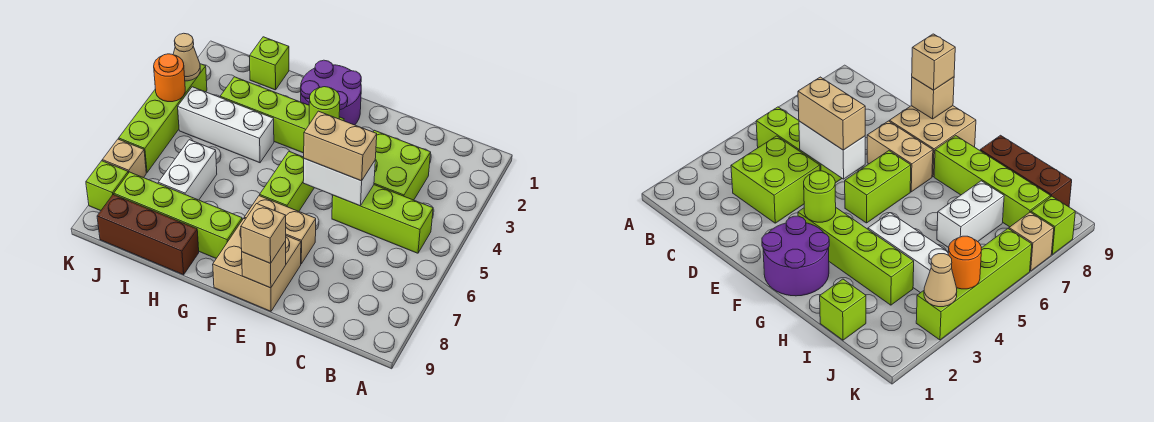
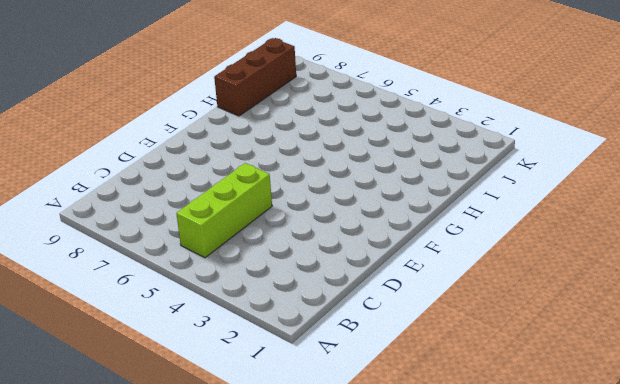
none -> lime 2x2 brick [373,130,431,200]
none -> tan 1x2 brick [244,196,316,264]
none -> tan 2x2 brick [213,219,301,311]

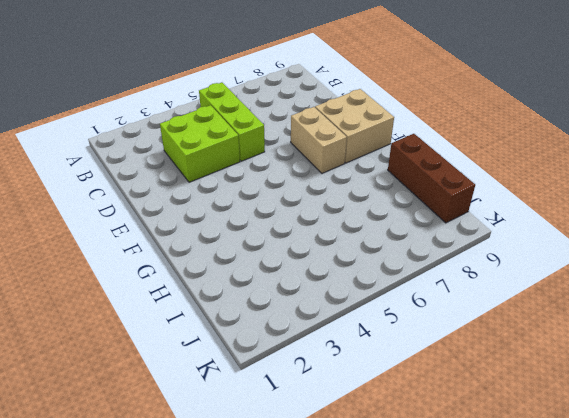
none -> purple 2x2 round brick [301,60,361,125]
none -> lime 1x4 brick [220,77,344,153]
none -> lime 1x2 brick [260,152,314,211]

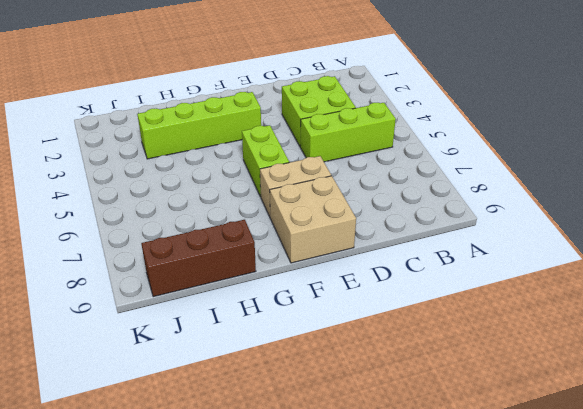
none -> purple 2x2 round brick [301,60,361,125]
none -> lime 1x4 brick [114,172,242,258]
none -> white 1x3 brick [178,87,274,163]

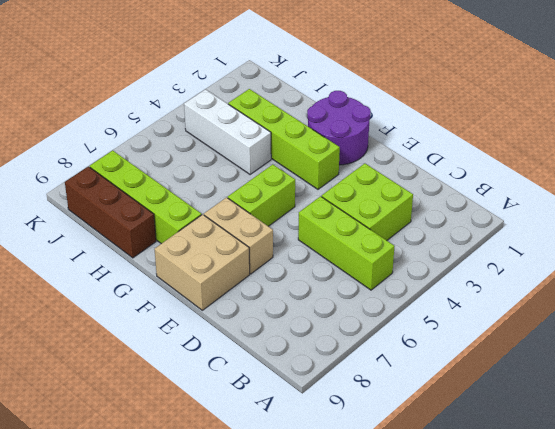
none -> lime 1x1 brick [249,37,289,90]
none -> white 1x2 brick [158,140,217,200]
none -> lime 1x4 brick [119,64,207,173]

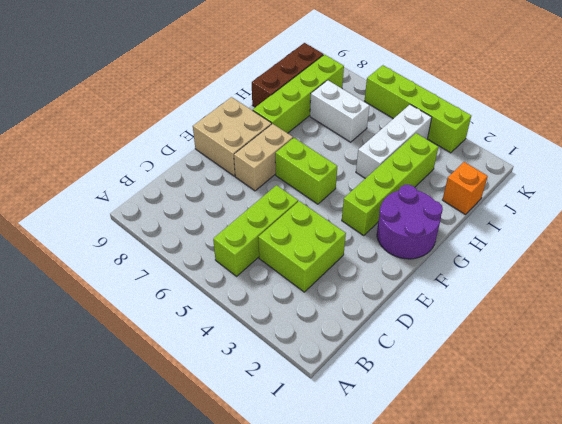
orange 1x1 brick [443,162,488,215] -> lime 1x1 brick [249,37,289,90]
none -> tan 1x1 brick [102,139,146,178]
none -> lime 1x1 brick [86,161,128,211]
none -> white 1x2 brick [303,159,375,206]

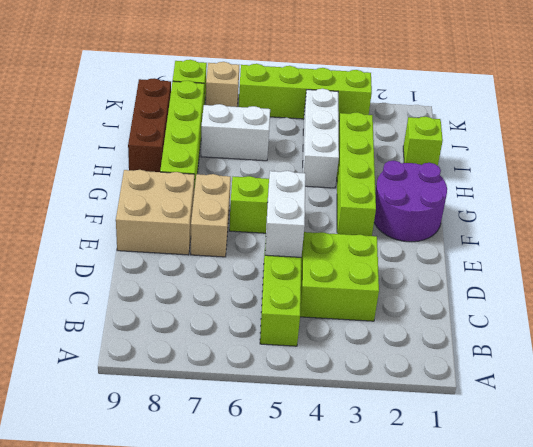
none -> tan 1x1 brick [242,241,286,288]
none -> lime 1x1 round brick [309,87,340,124]
none -> tan 1x1 cone [173,33,200,81]

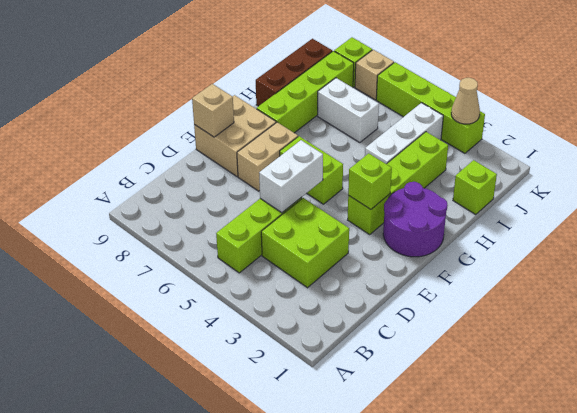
lime 1x1 brick [348,153,392,210] -> lime 1x1 round brick [309,87,340,124]
none -> orange 1x1 round brick [154,54,185,102]
none -> tan 1x2 brick [304,111,377,181]
none -> tan 1x1 brick [241,204,286,263]

